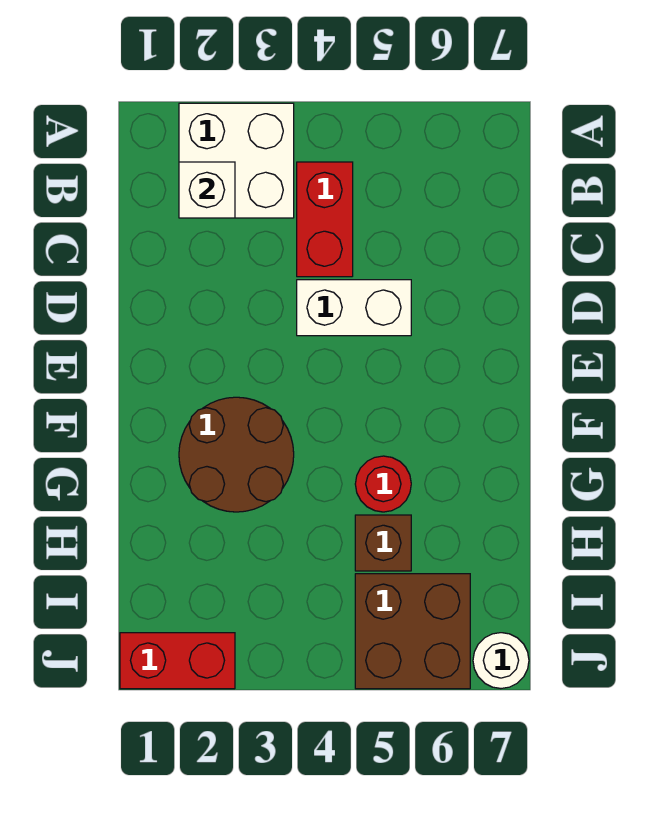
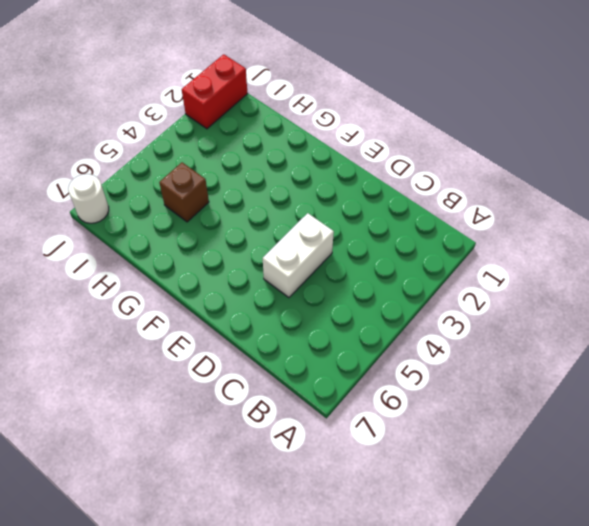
none -> white 2x2 brick [179,103,294,218]
none -> red 1x2 brick [297,162,353,277]

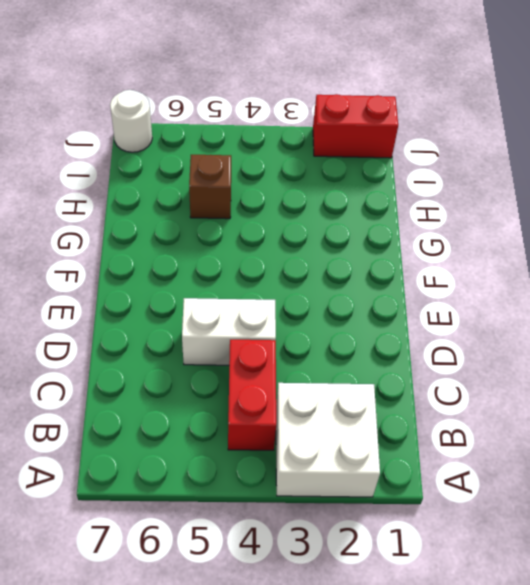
none -> brown 2x2 round brick [179,397,294,512]
none -> red 1x1 round brick [355,456,411,512]

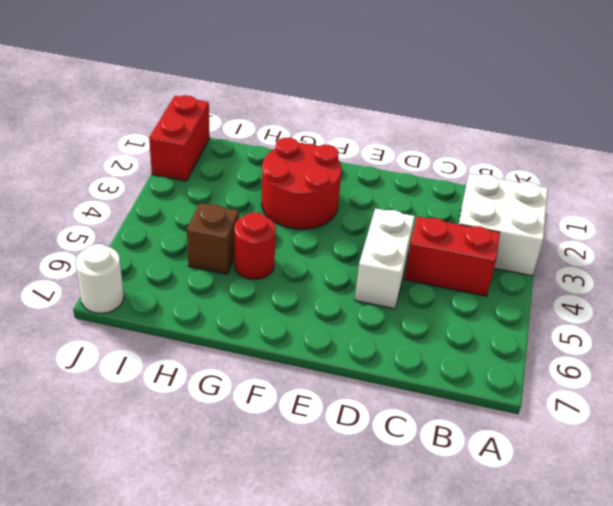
red 2x2 round brick [261,138,341,229] -> brown 2x2 round brick [179,397,294,512]
none -> brown 2x2 brick [355,574,470,689]
none -> white 1x1 brick [179,162,235,218]

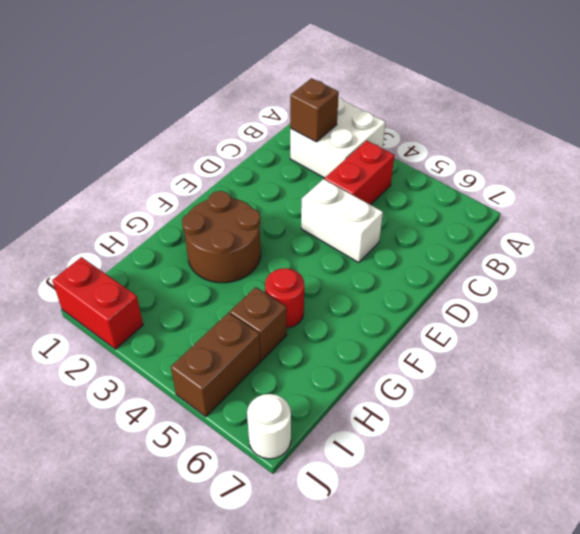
brown 1x1 brick [290,78,339,142] -> white 1x1 brick [179,162,235,218]
brown 1x2 brick [171,313,261,417] -> brown 2x2 brick [355,574,470,689]

